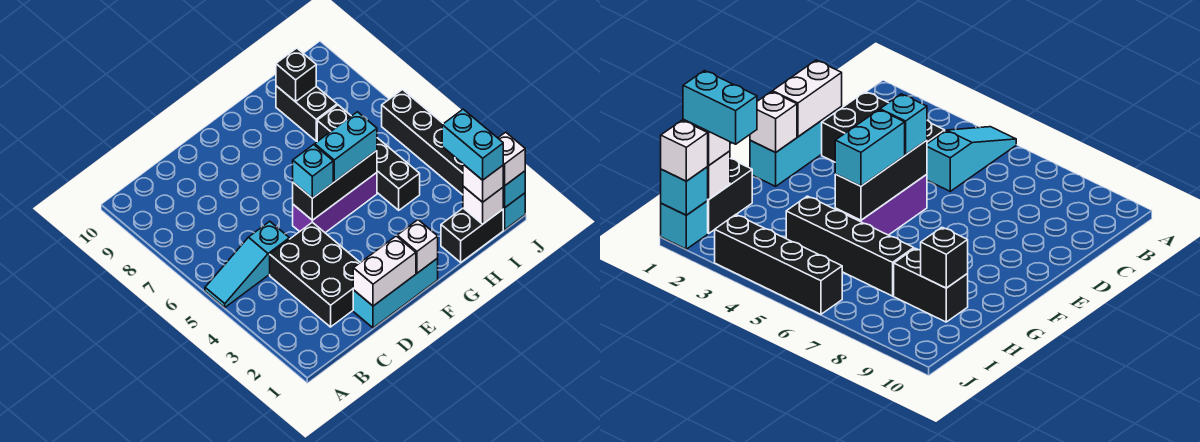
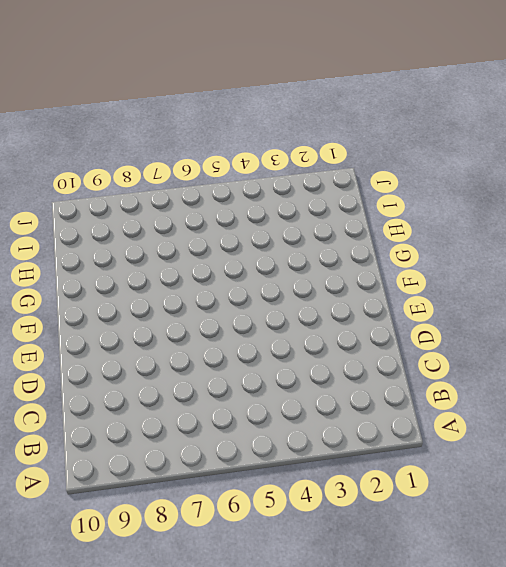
none -> cyan 1x3 slope [205,221,289,307]
none -> black 2x3 brick [270,222,360,327]
none -> cyan 1x3 brick [353,258,438,328]

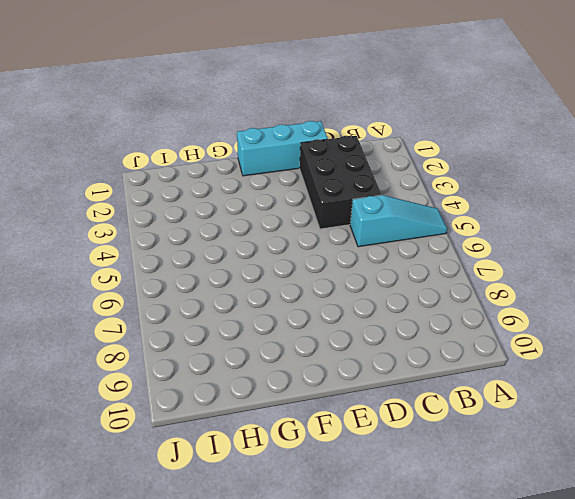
none -> purple 1x3 brick [293,173,377,233]
none -> black 1x2 brick [441,208,503,262]
none -> black 1x4 brick [317,105,420,210]

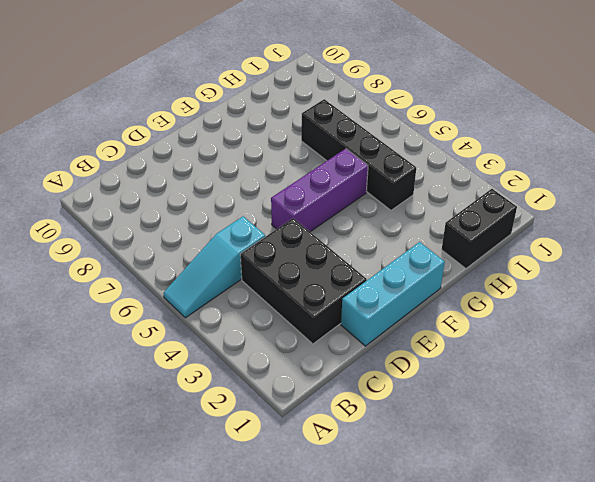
none -> black 1x2 brick [276,86,337,141]
none -> cyan 1x1 brick [503,193,525,230]
none -> black 1x4 brick [382,90,463,195]

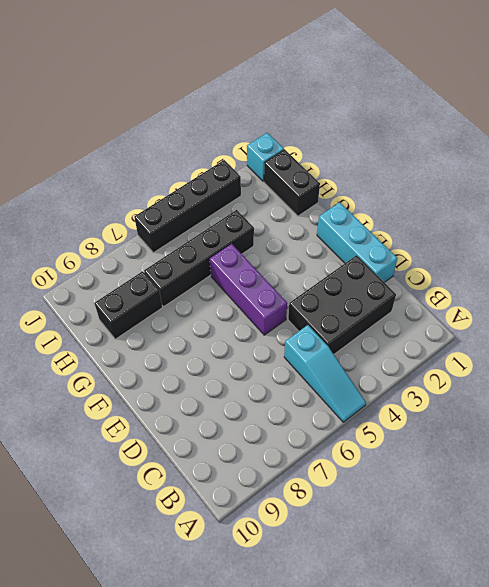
none -> white 1x2 brick [353,236,416,306]
none -> black 1x3 brick [293,151,377,220]
none -> white 1x1 brick [397,220,438,273]

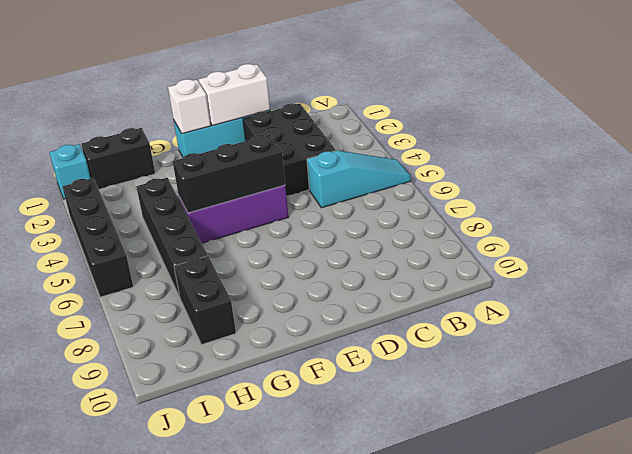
none -> black 1x1 brick [276,48,316,102]
none -> white 1x1 brick [463,186,503,224]
none -> cyan 1x1 brick [503,171,525,208]

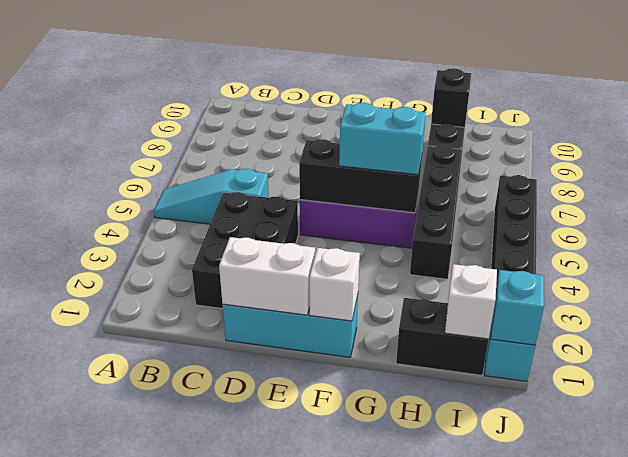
none -> cyan 1x1 brick [293,145,333,198]
none -> white 1x1 brick [463,164,503,202]
none -> white 1x1 brick [498,132,525,186]

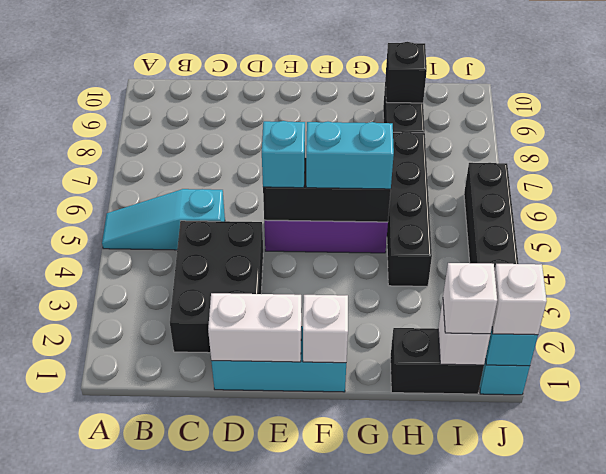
none -> cyan 1x2 brick [442,109,503,180]

